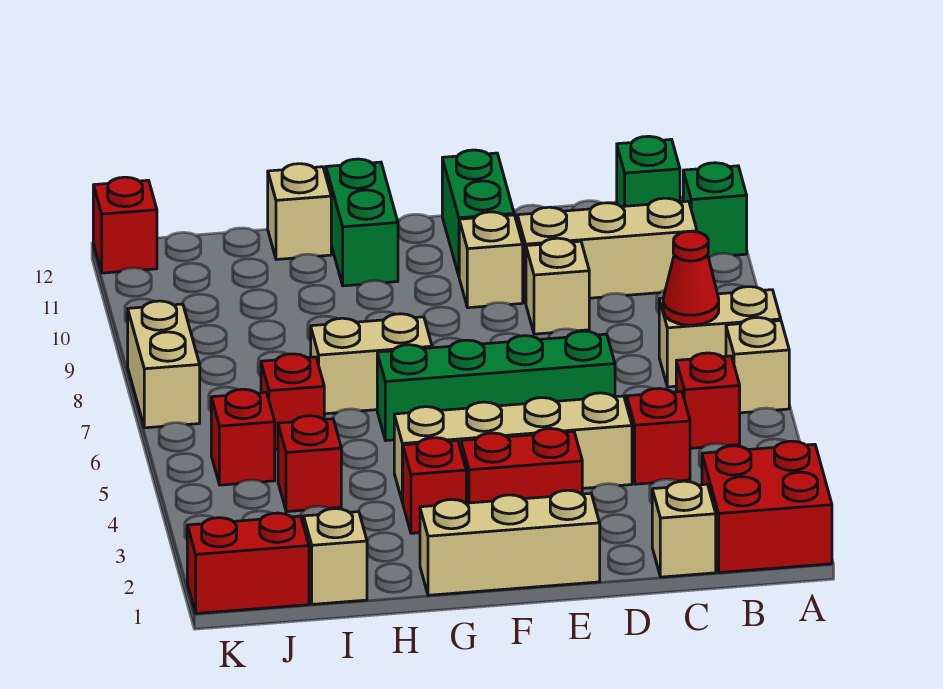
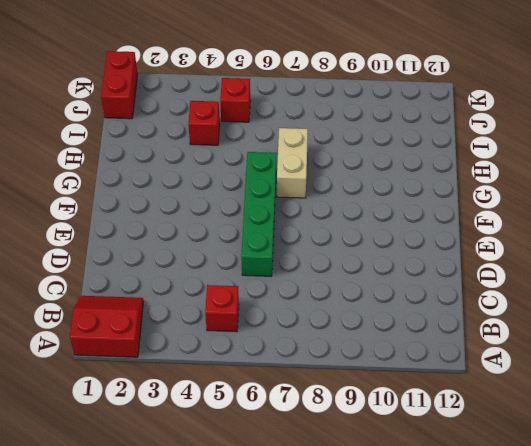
red 2x2 slope [70,296,144,357] -> red 2x2 brick [702,441,832,573]
none -> tan 1x1 brick [726,318,789,413]
none -> tan 1x2 brick [659,287,781,387]
none -> green 1x1 brick [683,163,747,257]

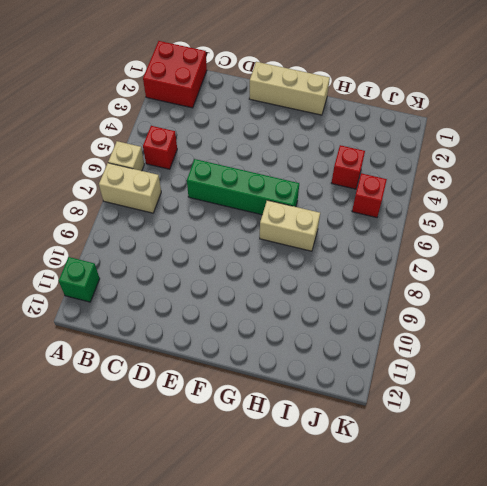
none -> tan 1x3 brick [517,198,697,303]
none -> green 1x1 brick [617,136,680,207]
none -> tan 1x1 brick [652,481,716,577]

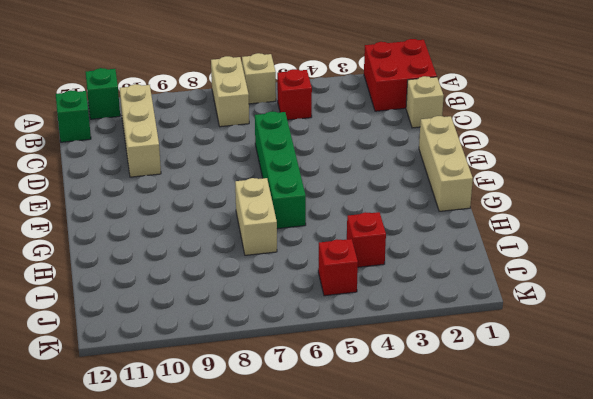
none -> red 1x1 brick [627,388,690,484]
none -> tan 1x4 brick [394,393,632,502]
none -> tan 1x1 brick [526,238,589,334]

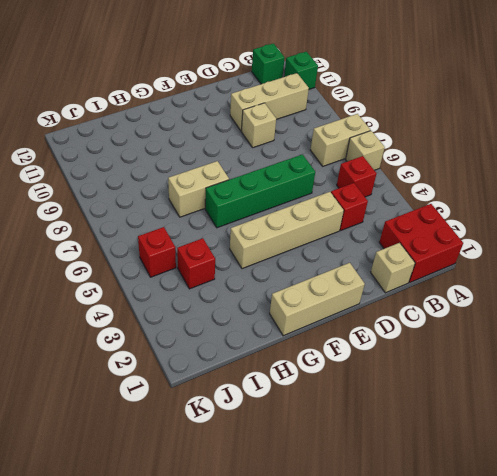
none -> red 1x2 brick [461,429,582,503]
none -> tan 1x1 brick [459,212,523,308]
none -> green 1x2 brick [442,150,514,276]

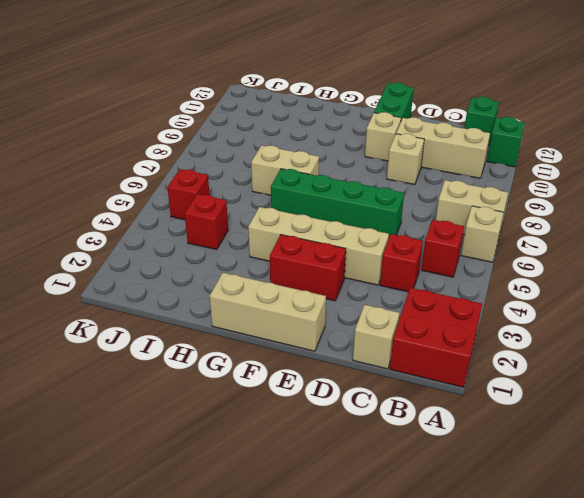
none -> red 1x1 brick [403,438,466,533]
none -> green 1x2 brick [326,159,398,286]
none -> tan 1x1 brick [268,164,331,259]

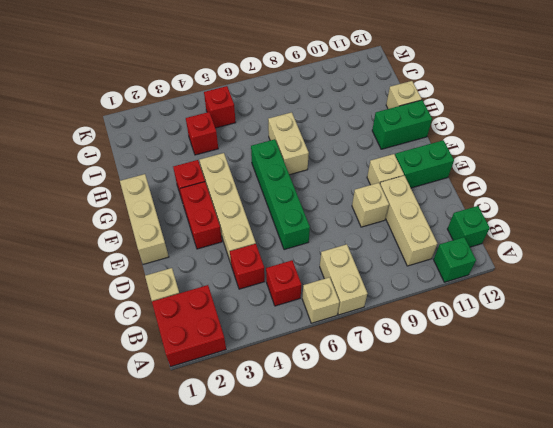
none -> tan 1x1 brick [304,509,367,604]
none -> red 1x1 brick [261,354,324,449]
none -> red 1x2 brick [187,513,309,613]

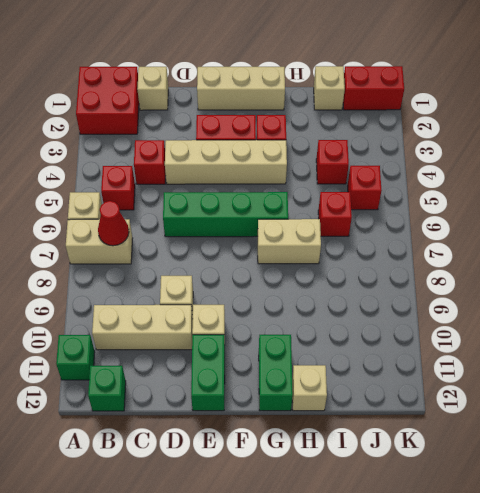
none -> tan 1x2 brick [128,301,200,428]
none -> red 1x1 brick [93,177,157,273]

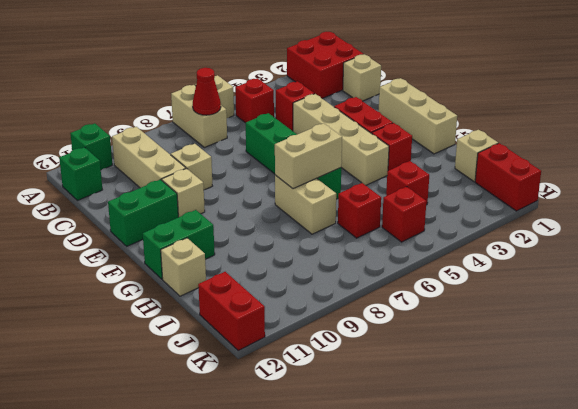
tan 1x2 brick [275,123,342,189] -> tan 1x2 brick moved to [128,301,200,428]
red 1x2 brick [198,272,265,351] -> red 1x1 brick [93,177,157,273]

